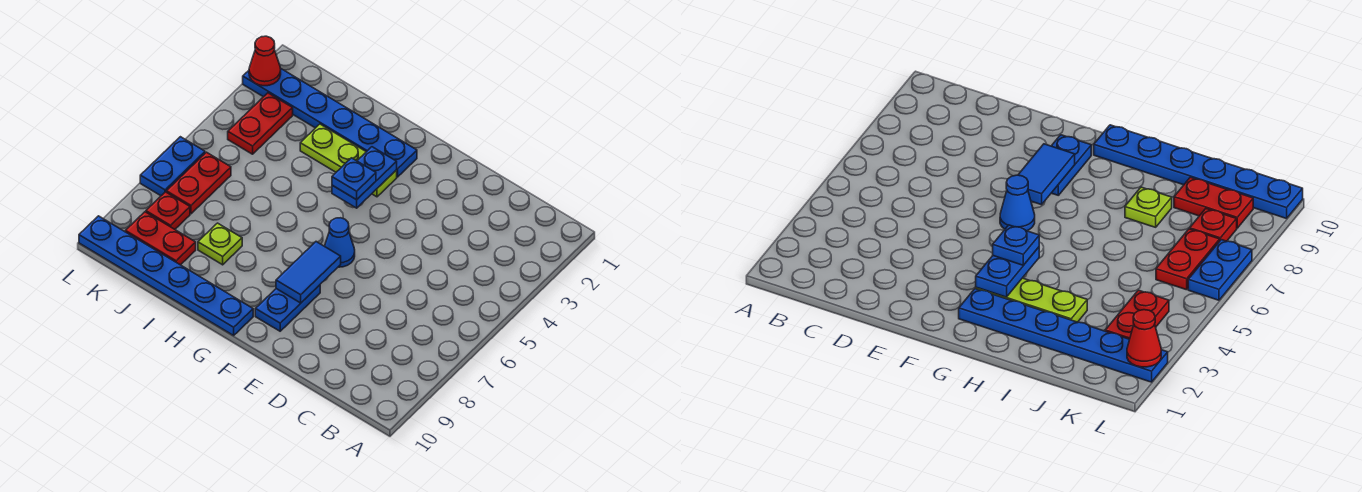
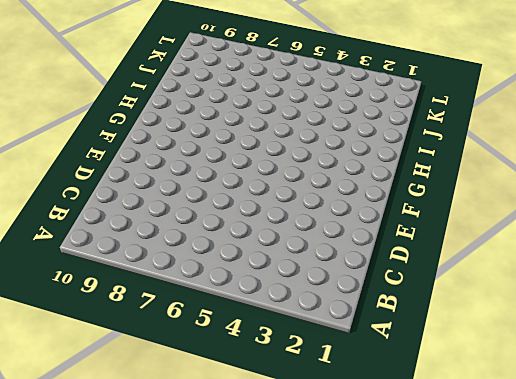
none -> blue 1x1 cone [325,218,355,267]
none -> blue 1x2 plate [255,285,320,331]
none -> blue 1x6 plate [243,68,417,177]

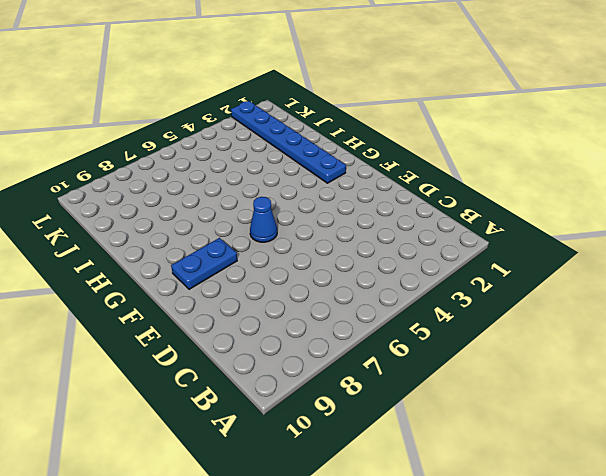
none -> lime 1x3 plate [300,124,397,197]
none -> blue 1x6 plate [79,216,253,335]
none -> lime 1x1 plate [198,223,242,265]

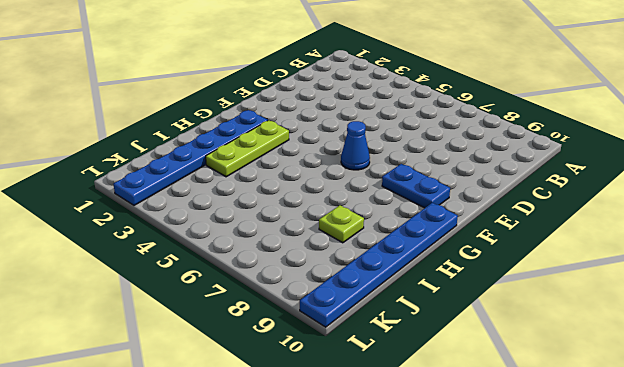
none -> red 1x2 plate [125,212,196,265]
none -> red 1x2 plate [228,93,293,154]
none -> red 1x2 plate [166,152,231,214]

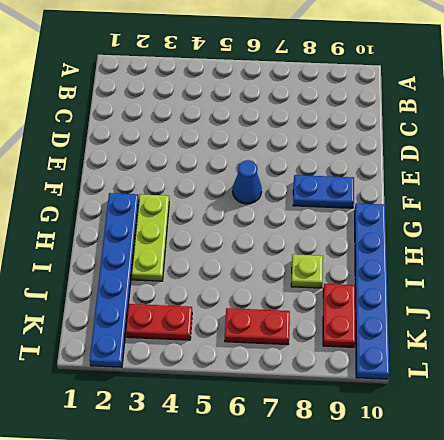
none -> red 1x1 plate [146,192,190,229]
none -> blue 1x2 plate [140,137,205,196]
none -> blue 1x2 tile [276,242,341,303]

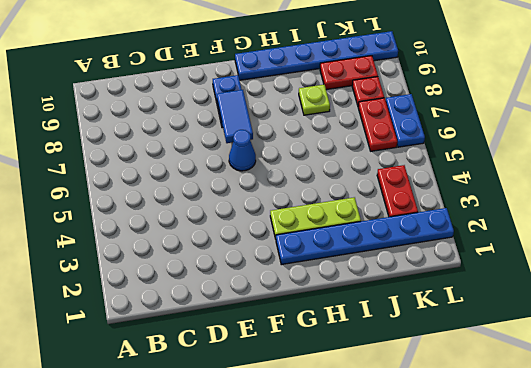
none -> blue 1x2 plate [332,147,397,208]
none -> red 1x1 cone [249,36,281,86]
none -> blue 1x1 plate [332,158,376,200]

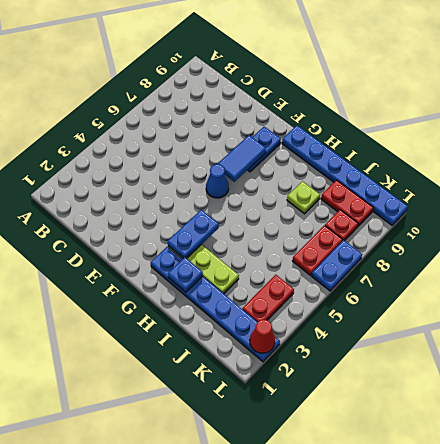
blue 1x1 plate [168,257,203,292] -> blue 1x1 plate moved to [332,158,376,200]

